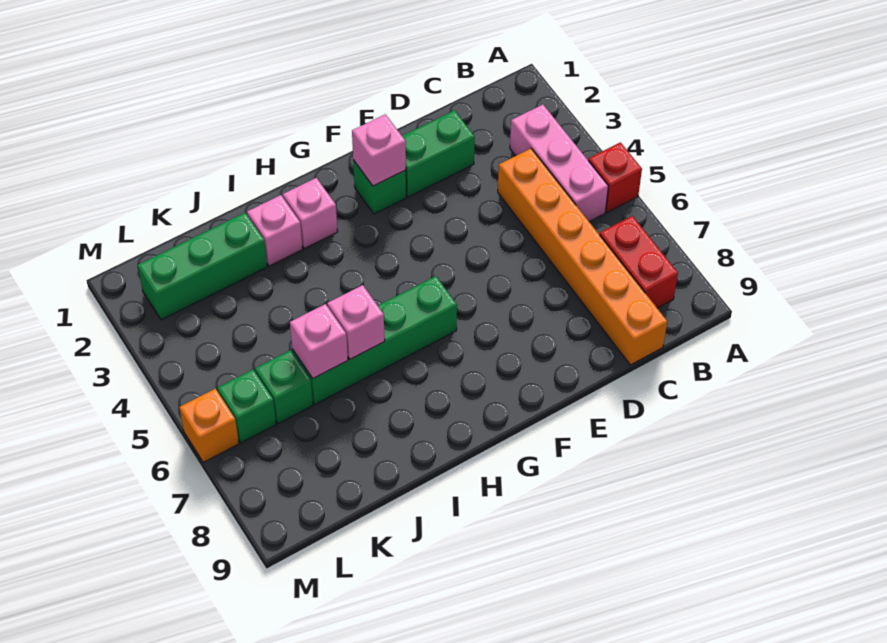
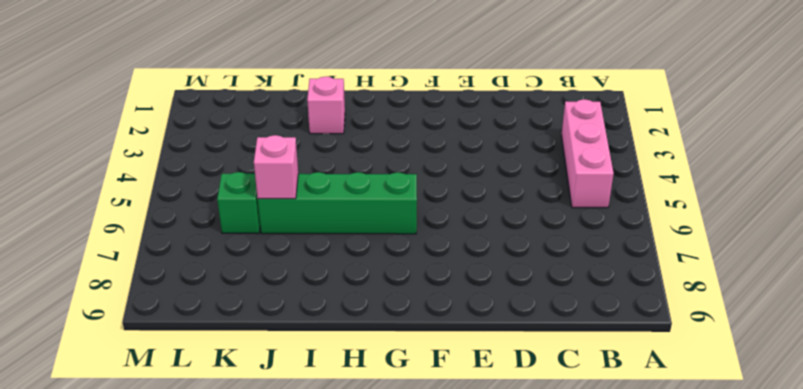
none -> red 1x1 brick [588,142,642,212]
none -> red 1x2 brick [600,216,678,308]
none -> orange 1x6 brick [498,149,667,365]

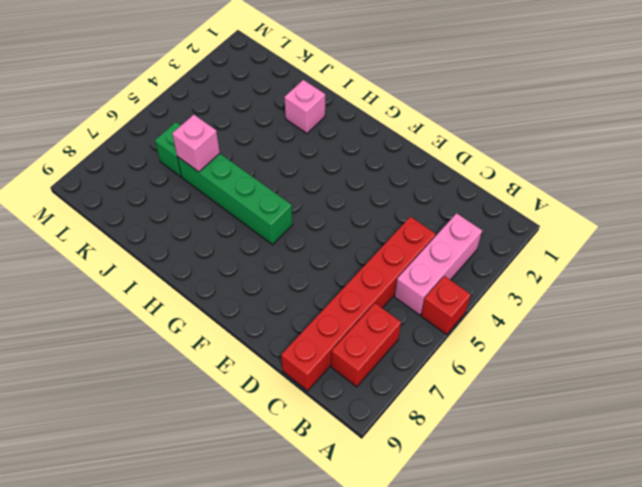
red 1x6 brick [281,217,436,391] -> orange 1x6 brick [498,149,667,365]
none -> green 1x2 brick [402,110,475,197]
none -> green 1x1 brick [353,160,406,214]
none -> pink 1x1 brick [283,178,338,248]

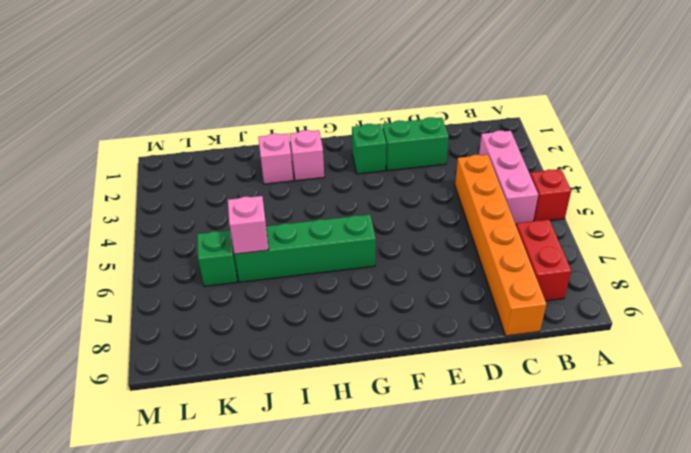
none -> green 1x3 brick [138,213,267,320]
none -> green 1x1 brick [218,369,276,443]
none -> orange 1x1 brick [179,388,239,463]

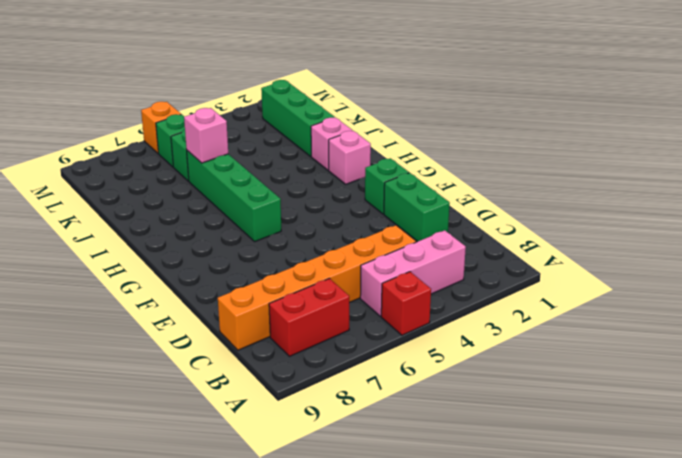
none -> pink 1x1 brick [352,114,406,186]
none -> pink 1x1 brick [327,285,385,359]

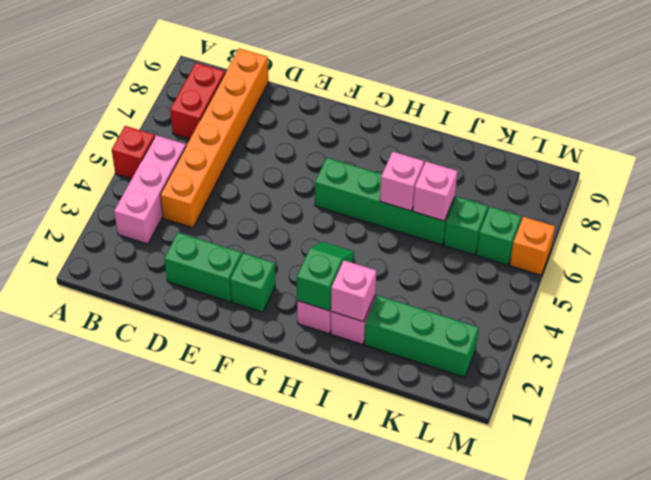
green 1x2 slope [297,242,354,311] -> none
pink 1x1 brick [331,260,376,322] -> pink 1x1 brick moved to [352,114,406,186]

